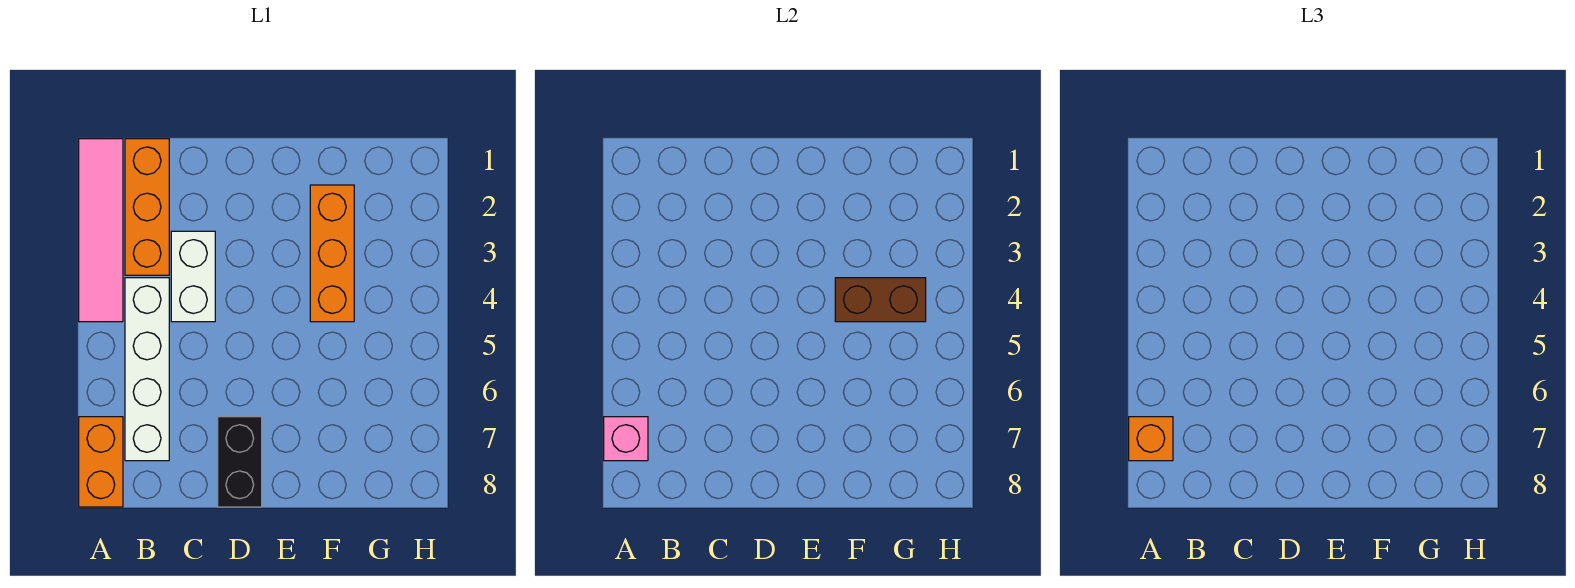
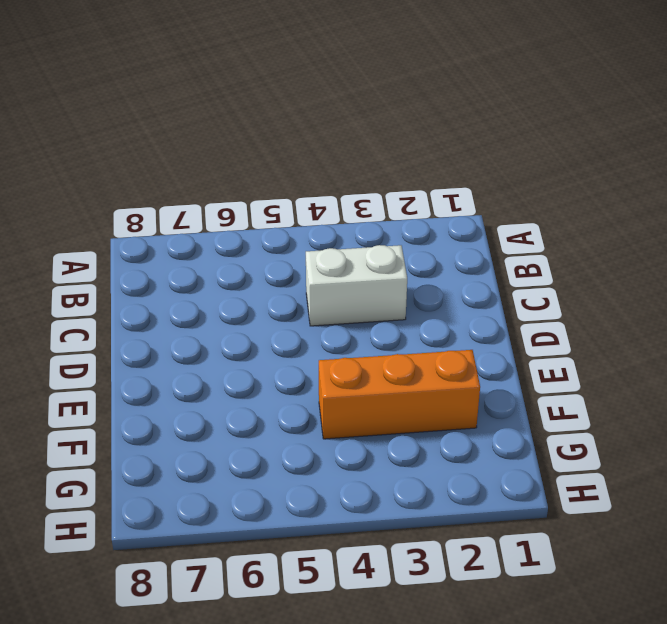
none -> pink 1x4 tile [79,139,123,322]
none -> orange 1x2 brick [79,417,123,507]

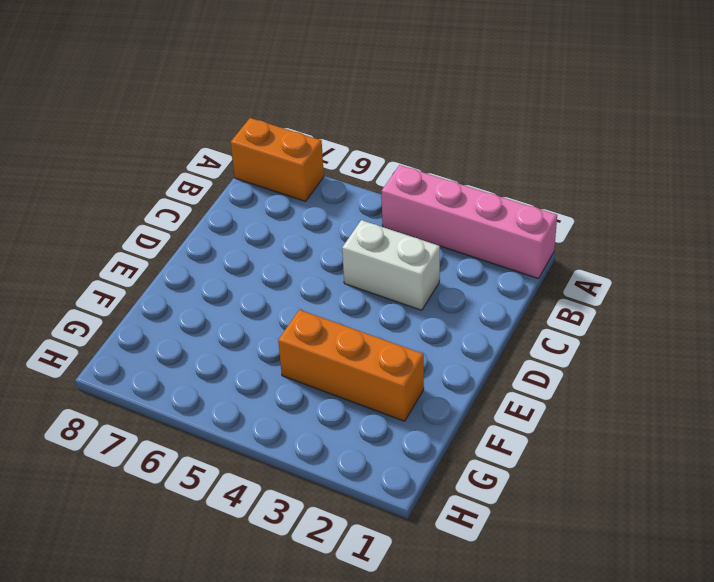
pink 1x4 brick [382,165,557,279] -> pink 1x4 tile [79,139,123,322]
none -> orange 1x3 brick [125,139,169,275]
none -> white 1x4 brick [125,278,169,461]

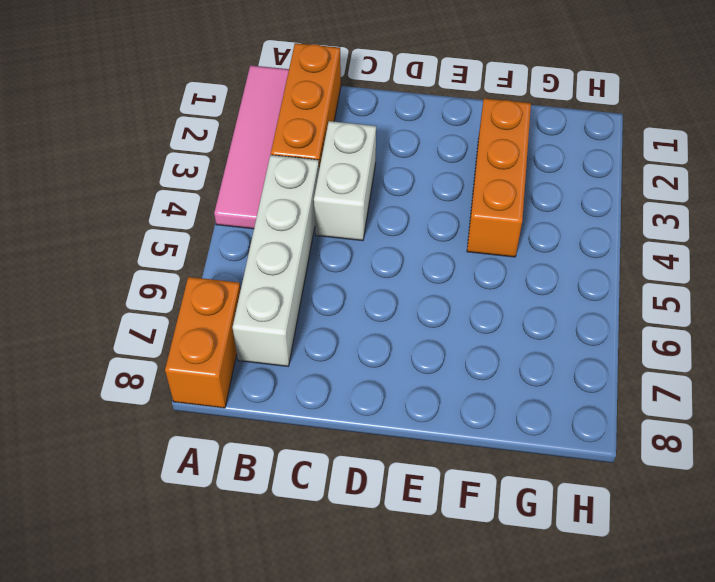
none -> black 1x2 brick [218,417,262,507]
none -> pink 1x1 brick [604,417,648,461]

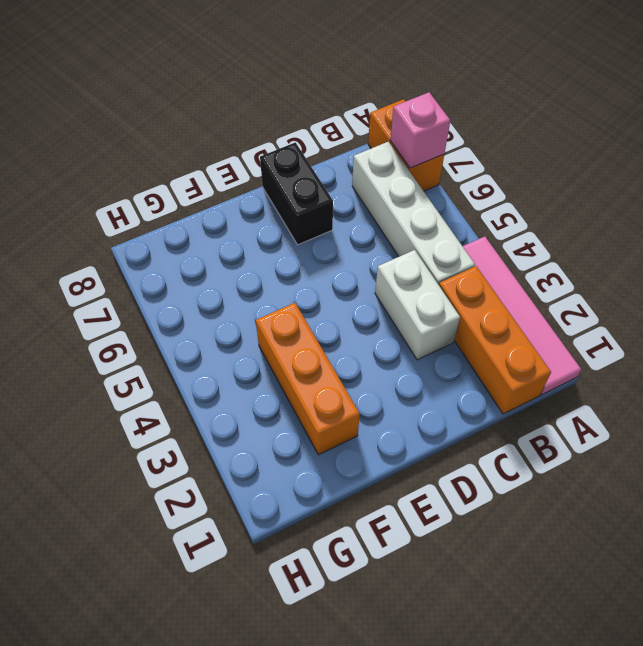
none -> brown 1x2 brick [835,278,926,322]
none -> orange 1x1 brick [1129,417,1173,461]

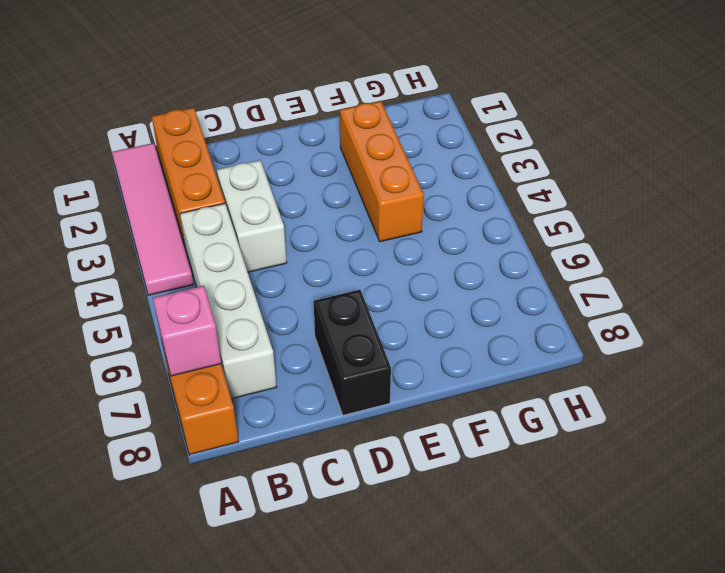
none -> brown 1x2 brick [835,278,926,322]
none -> orange 1x1 brick [1129,417,1173,461]

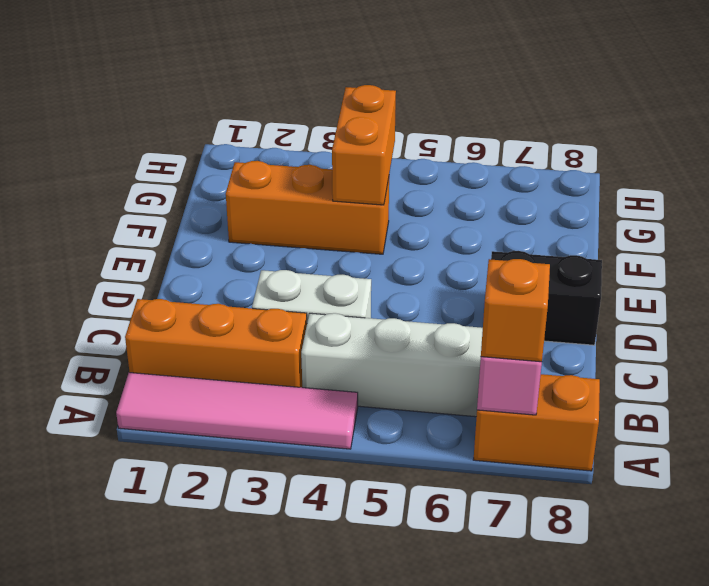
orange 1x2 brick [332,85,396,205] -> brown 1x2 brick [835,278,926,322]

